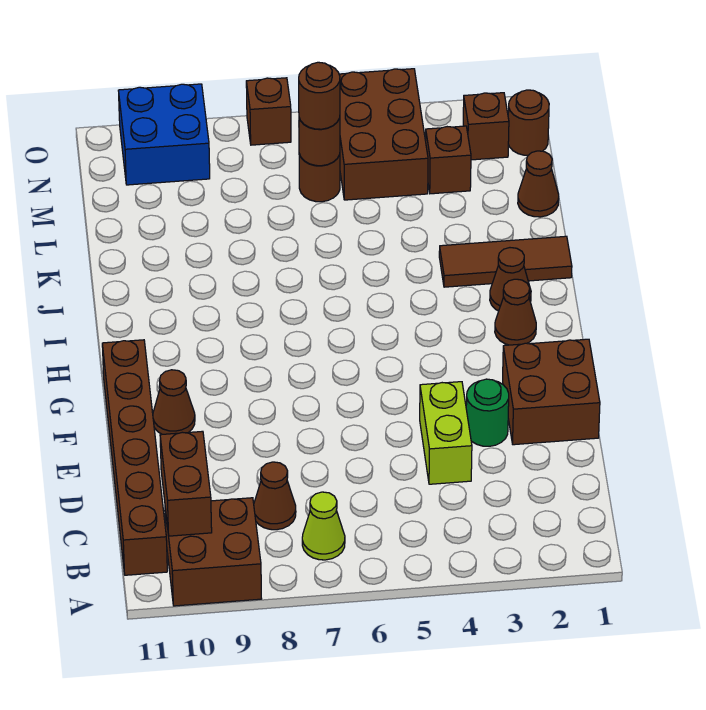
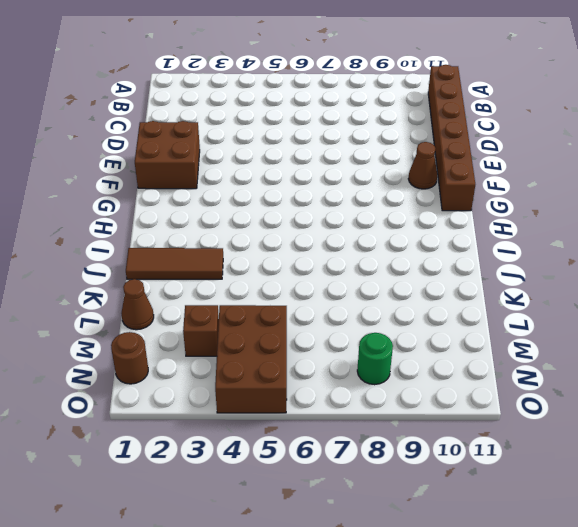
green 1x1 round brick [357,333,393,385] -> green 1x1 round brick moved to [466,379,509,446]
none -> brown 2x2 brick [165,498,262,606]
none -> lime 1x1 cone [302,492,345,560]
none -> brown 1x1 cone [254,462,296,530]

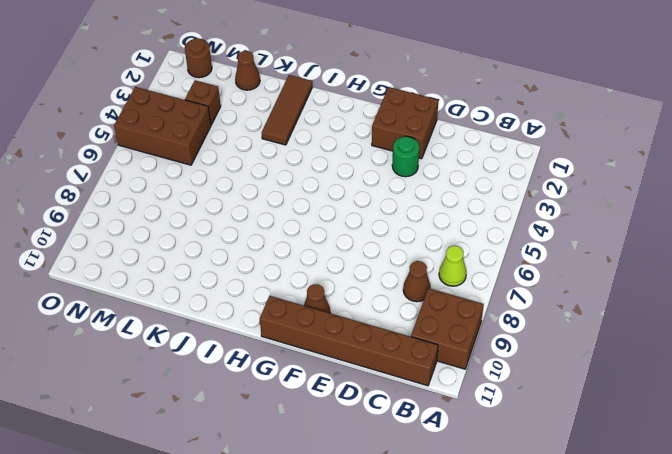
none -> lime 1x2 brick [420,382,472,484]
none -> brown 1x1 cone [495,279,536,345]
none -> brown 1x1 cone [490,248,531,311]

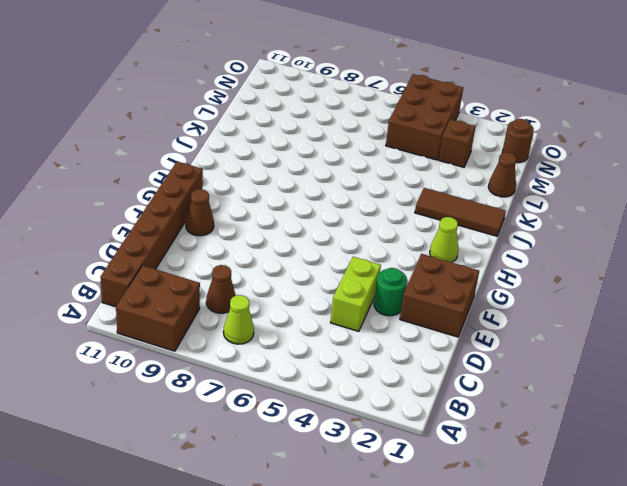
lime 1x1 cone [430,217,459,262] -> brown 1x1 cone [495,279,536,345]
none -> brown 1x1 cone [490,248,531,311]
none -> brown 1x1 round brick [299,154,340,202]
none -> brown 1x1 brick [463,93,509,160]

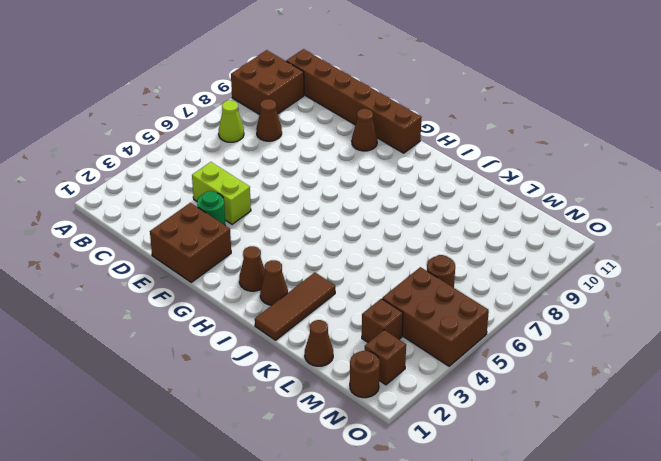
none -> blue 2x2 brick [118,84,210,185]
none -> brown 1x1 brick [246,78,291,145]
none -> brown 1x2 brick [160,431,212,536]

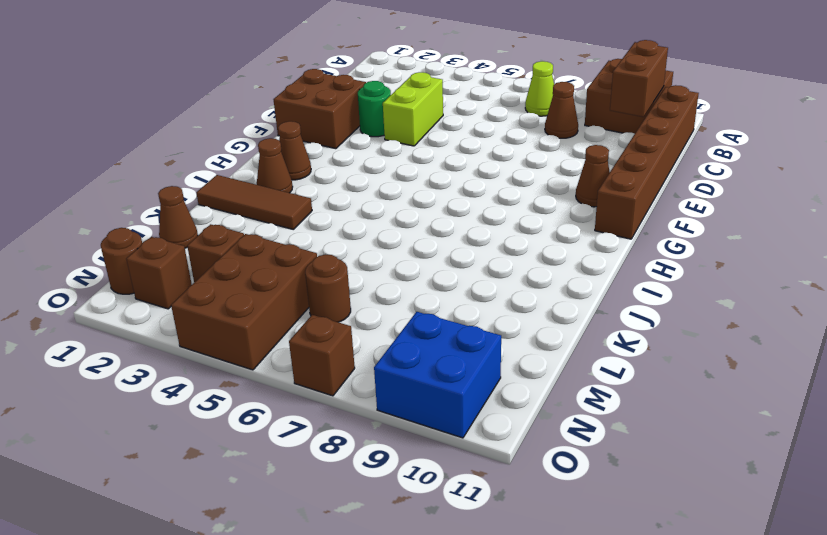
none -> brown 1x1 round brick [299,118,340,166]
none -> brown 1x1 round brick [299,62,340,129]

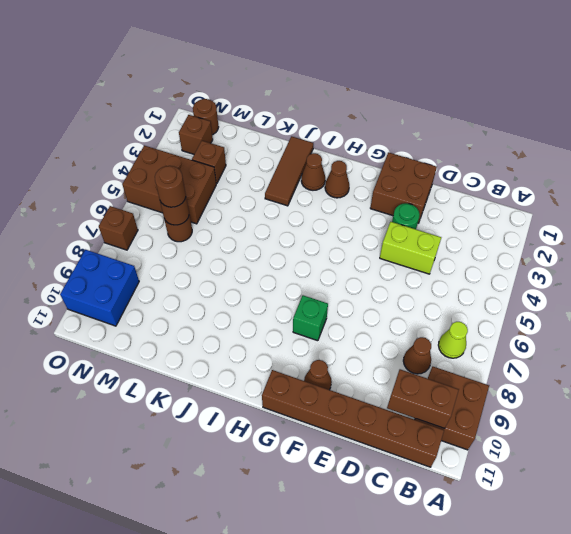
green 1x1 brick [293,295,328,341] -> none
none -> brown 1x1 cone [518,151,559,217]

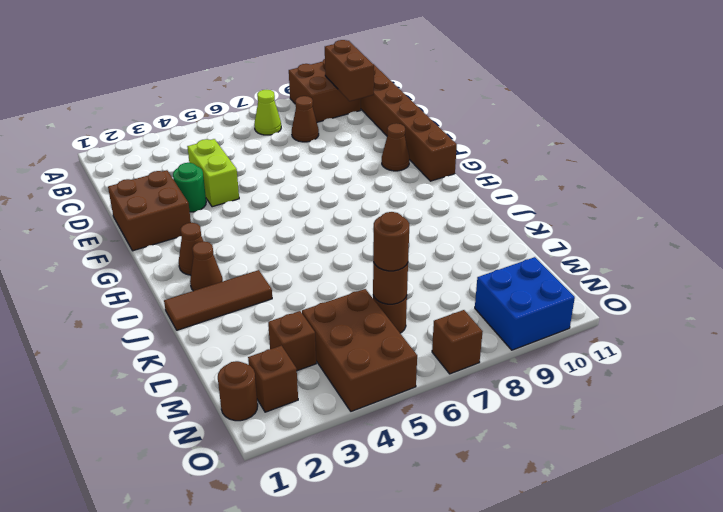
none -> brown 1x1 cone [518,151,559,217]

